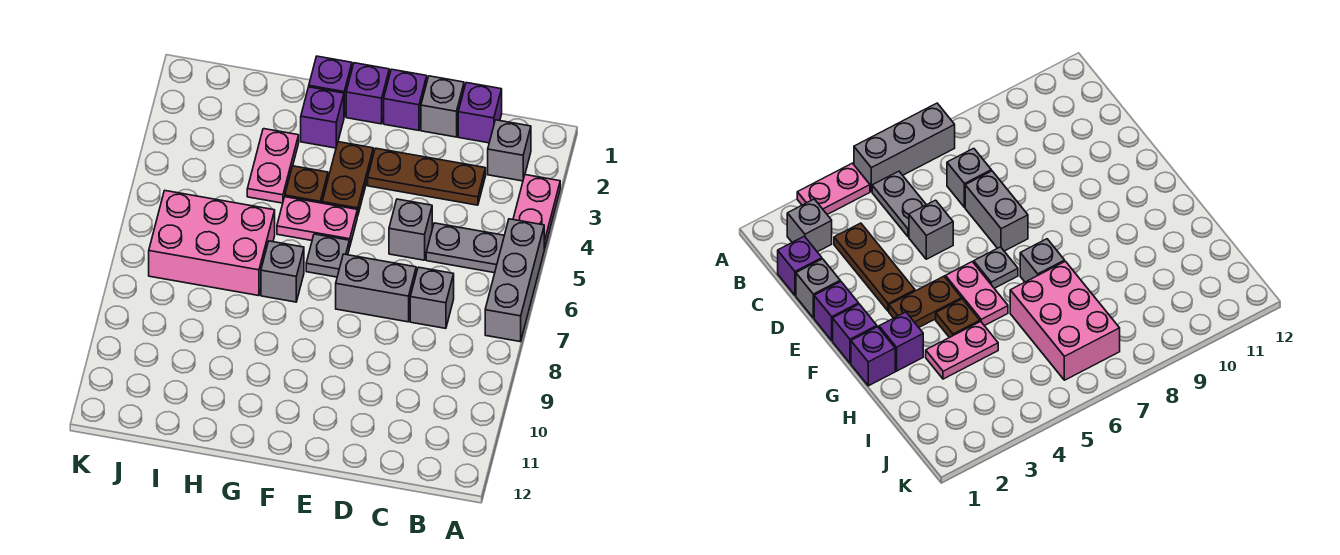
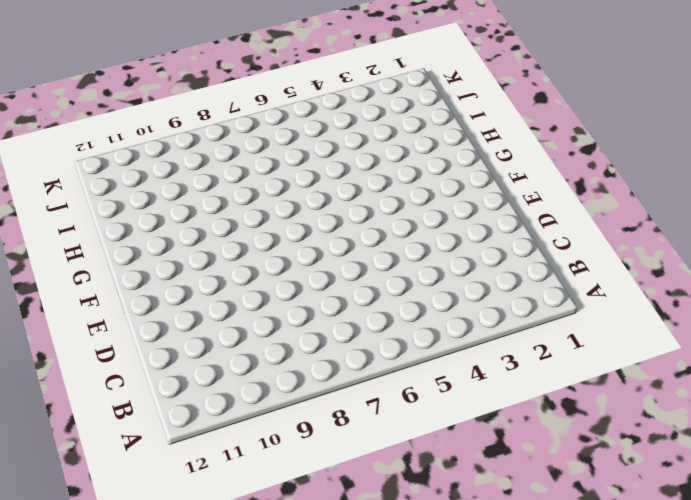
none -> pink 1x2 plate [513,175,560,249]
none -> grey 1x3 brick [485,219,544,342]
none -> grey 1x1 brick [488,120,531,181]

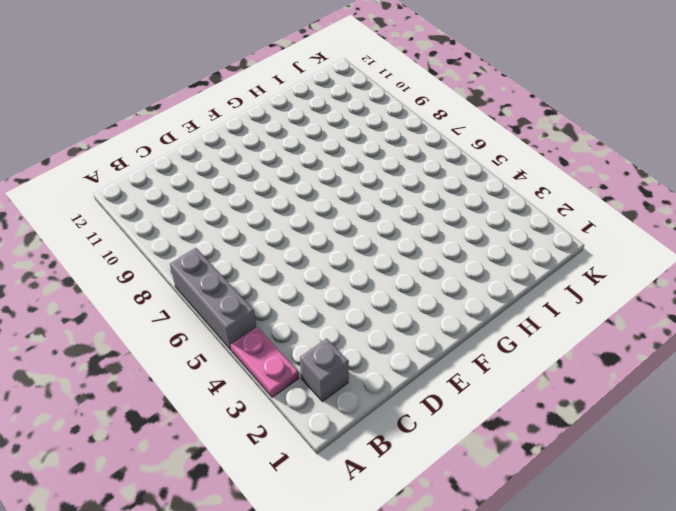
none -> grey 1x2 plate [426,223,504,273]
none -> purple 1x1 brick [458,83,502,143]
none -> brown 1x3 plate [368,148,486,205]

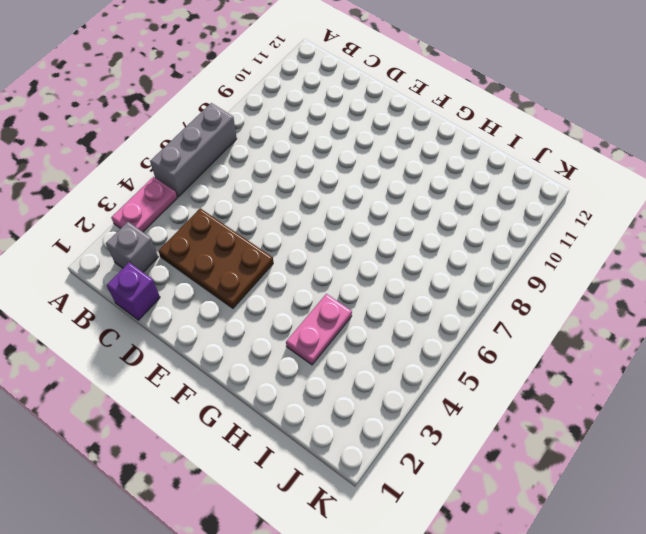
brown 2x3 plate [158,208,273,308] -> brown 1x3 plate [368,148,486,205]
none -> grey 1x2 plate [426,223,504,273]
none -> grey 1x1 brick [410,267,454,328]
none -> grey 1x1 brick [421,76,464,137]

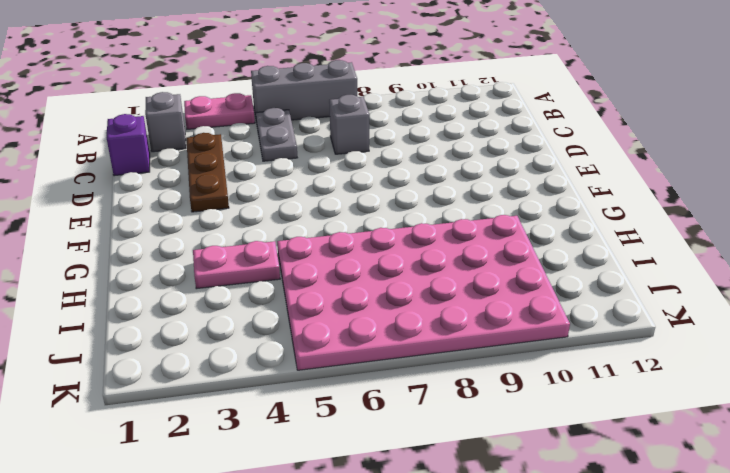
pink 4x6 plate [277,215,570,370] -> pink 2x3 brick [149,191,275,296]
none -> grey 1x1 brick [421,76,464,137]
none -> grey 1x1 brick [389,199,432,260]
none -> grey 1x2 brick [336,254,416,322]

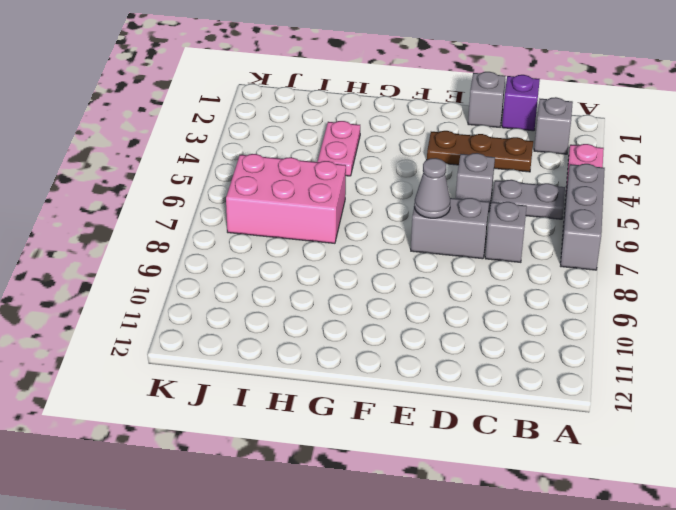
grey 1x1 cone [414,158,450,218] -> none
none -> purple 1x1 brick [384,69,427,130]
none -> purple 1x1 brick [346,63,389,124]
none -> brown 1x2 plate [322,142,373,216]

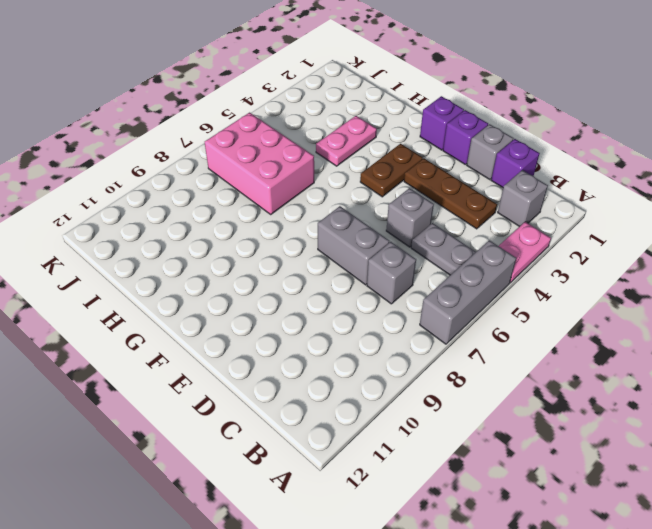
none -> pink 1x2 plate [277,197,357,247]
none -> grey 1x1 plate [306,234,349,277]
none -> purple 1x1 brick [309,56,352,117]

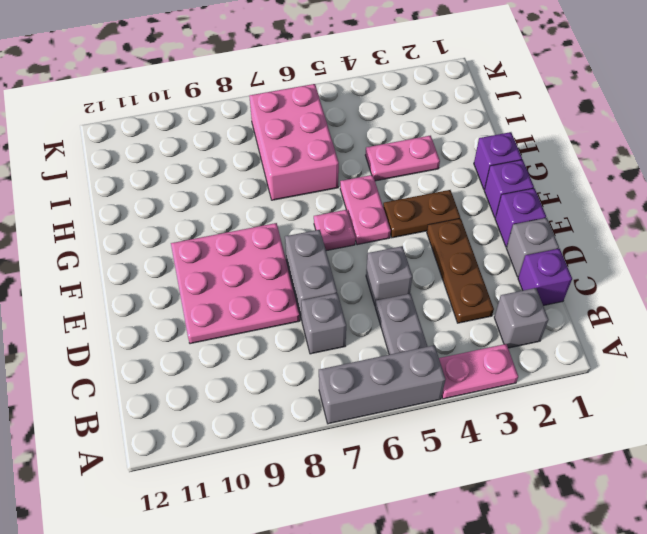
pink 3x3 plate [171,223,300,344] -> none
pink 1x1 plate [314,210,355,251] -> grey 1x1 plate [306,234,349,277]
none -> purple 1x1 brick [301,87,344,148]
none -> brown 1x1 plate [285,166,328,203]
none -> grey 1x1 brick [261,241,304,302]

